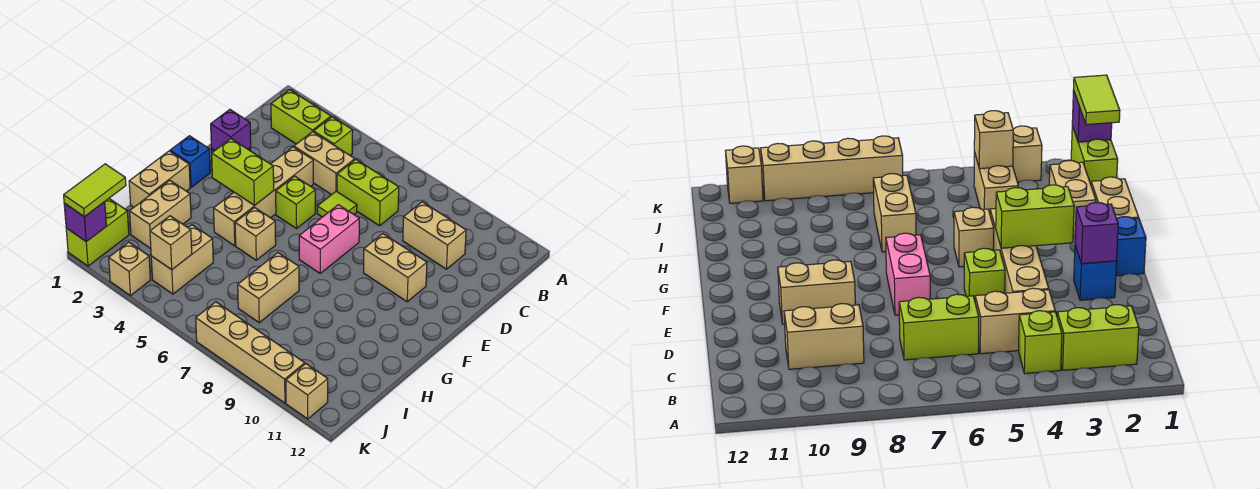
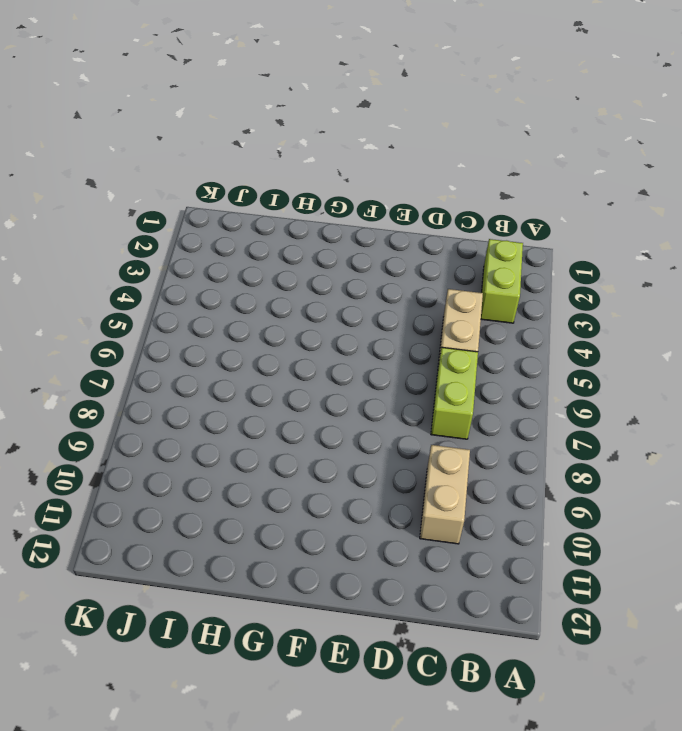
none -> lime 1x1 brick [314,117,353,155]
none -> tan 1x4 brick [214,147,313,246]
none -> lime 1x1 tile [317,191,357,217]

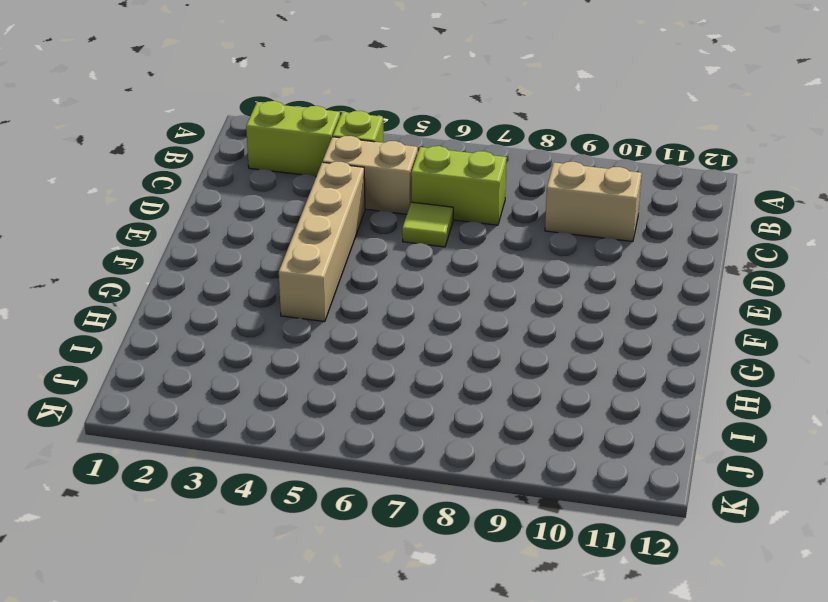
none -> blue 1x1 brick [1074,246,1117,300]
none -> lime 1x1 brick [276,176,315,229]
none -> pink 1x2 brick [299,205,359,273]

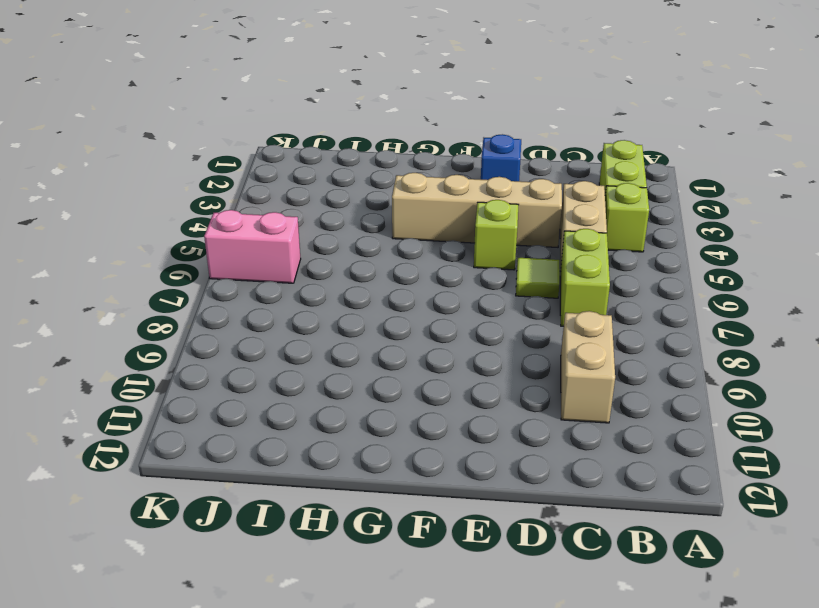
pink 1x2 brick [204,210,301,283] -> pink 1x2 brick moved to [299,205,359,273]
none -> tan 1x2 brick [363,234,427,302]
none -> blue 1x1 brick [170,136,210,187]
none -> tan 1x2 brick [129,151,190,207]

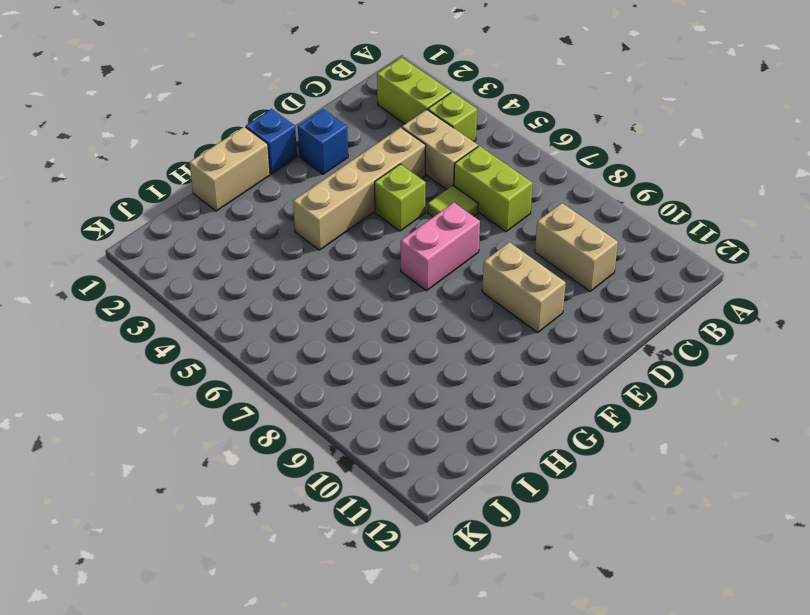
none -> tan 1x1 brick [235,208,276,260]
none -> tan 1x2 brick [129,180,191,249]
none -> tan 1x2 brick [238,253,299,323]

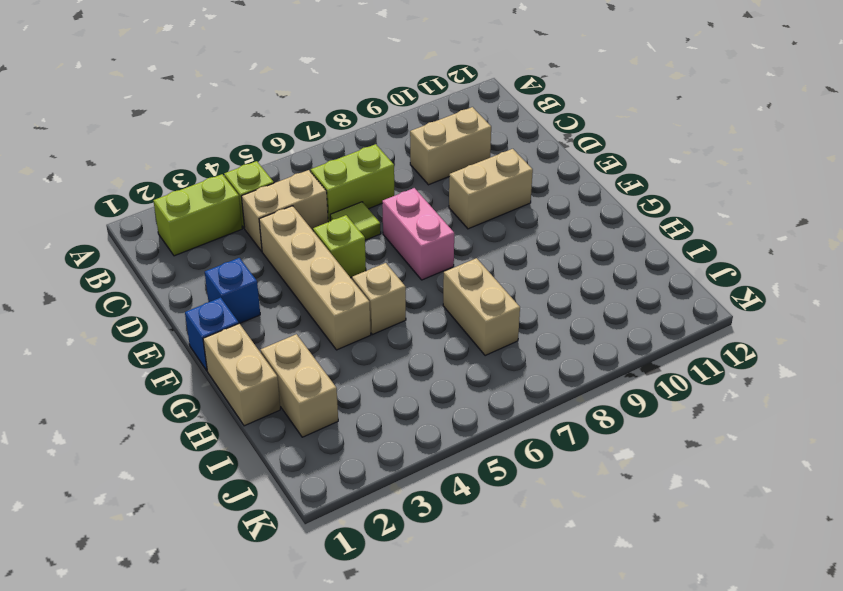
none -> tan 1x2 brick [151,225,213,294]
none -> lime 1x2 brick [66,199,129,266]
none -> tan 1x1 brick [109,242,150,296]

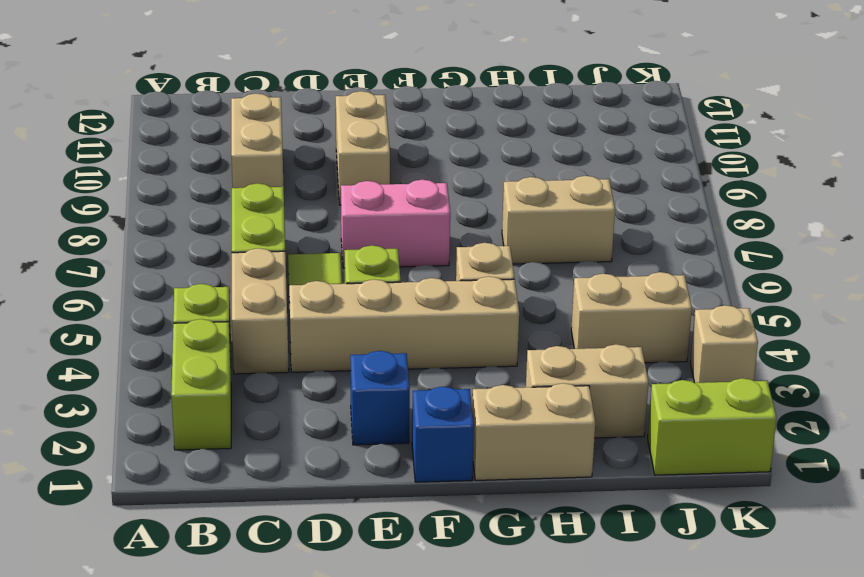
none -> tan 1x4 brick [196,302,305,403]
none -> tan 1x1 brick [286,364,328,419]
none -> purple 1x1 brick [211,110,251,151]

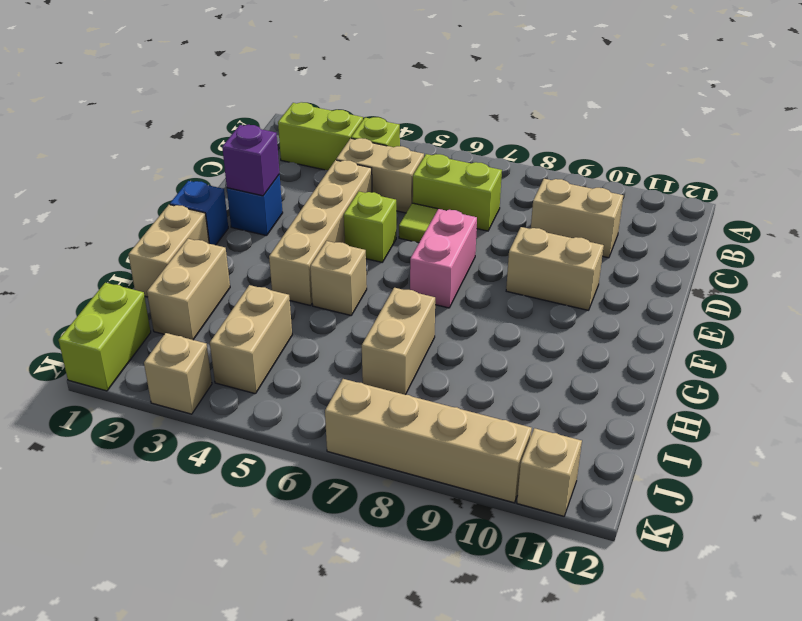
none -> lime 1x2 brick [212,139,274,206]
none -> tan 1x1 brick [150,216,192,270]
none -> purple 1x1 brick [64,202,106,242]

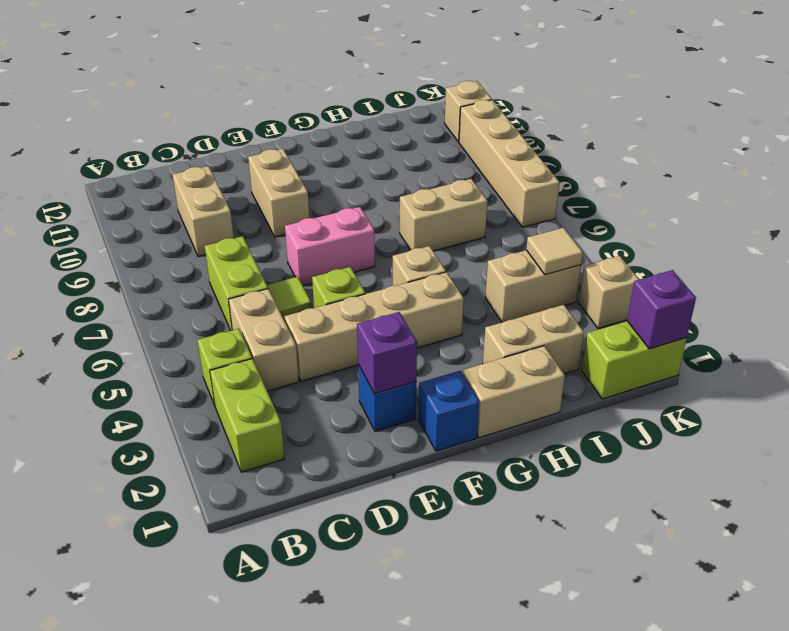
tan 1x1 tile [526,228,583,275] -> tan 1x1 brick [150,216,192,270]
none -> lime 1x2 brick [212,139,274,206]
none -> lime 1x2 tile [64,164,126,217]

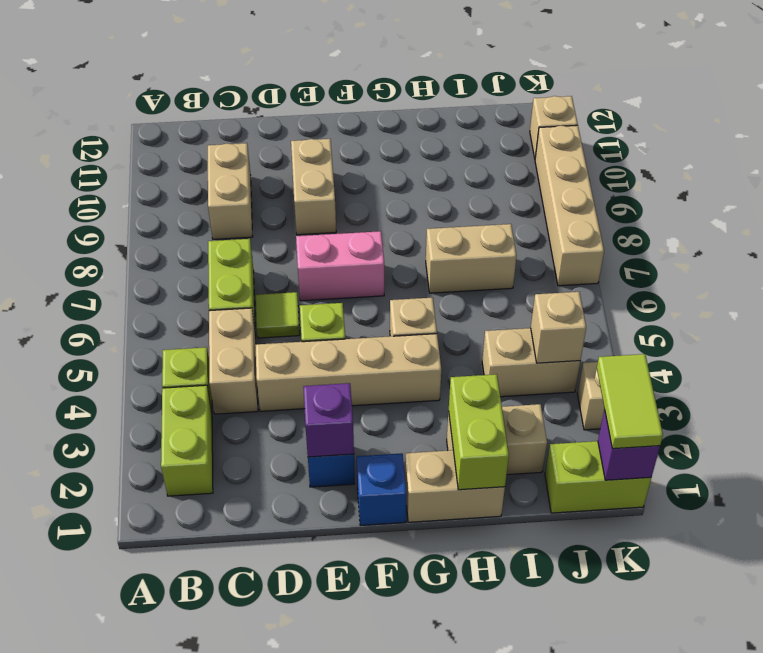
lime 1x2 brick [449,374,509,490] -> lime 1x2 brick moved to [212,139,274,206]
lime 1x2 tile [597,354,663,449] -> lime 1x2 tile turned to [64,164,126,217]

